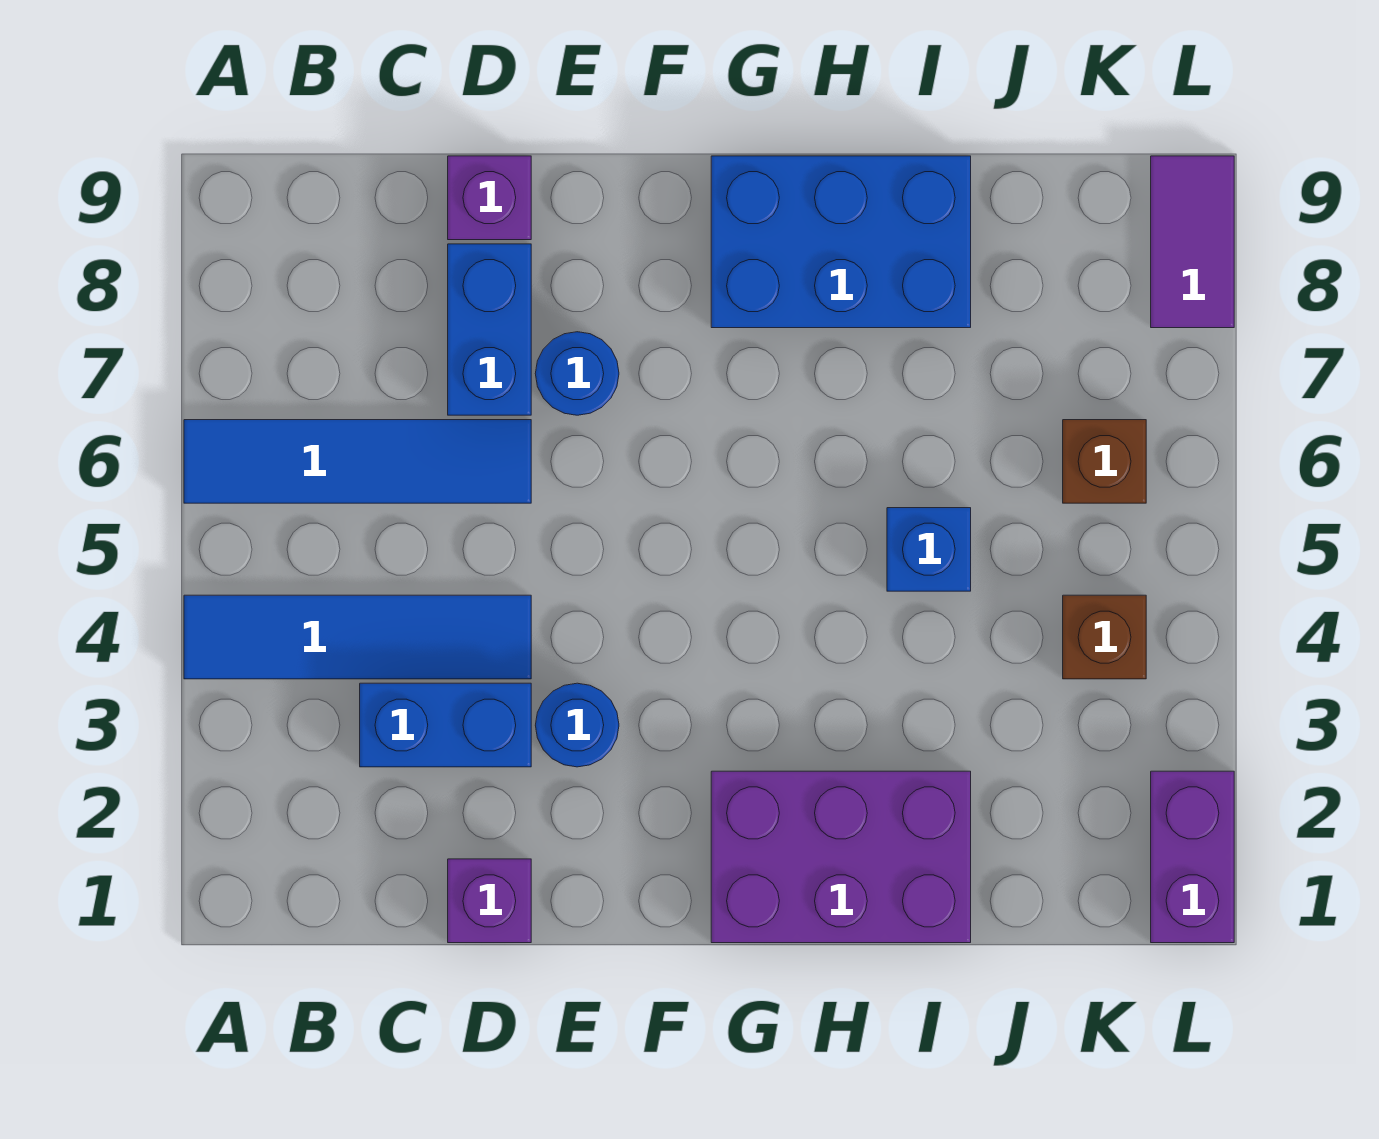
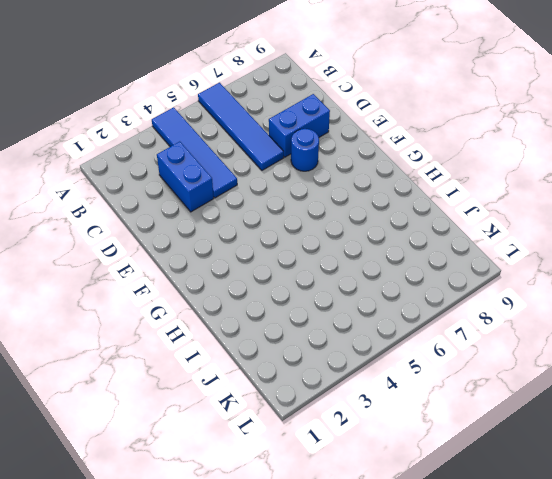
none -> purple 1x1 brick [448,859,531,943]
none -> purple 1x1 brick [448,156,531,240]
none -> blue 1x1 round brick [535,683,619,767]

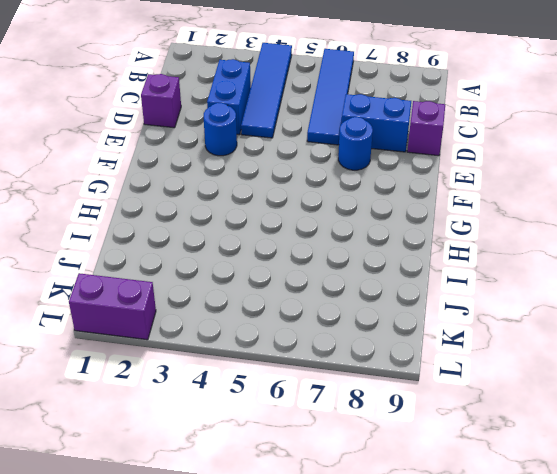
none -> purple 2x3 brick [711,771,971,943]
none -> blue 2x3 brick [711,156,971,328]
none -> blue 1x1 brick [887,508,971,591]

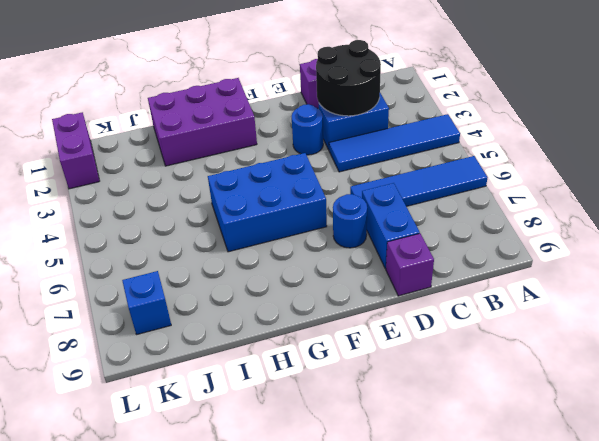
black 2x2 round brick [316,40,381,116] -> none
blue 2x3 brick [208,153,327,252] -> blue 2x3 brick moved to [711,156,971,328]
blue 1x1 brick [122,271,171,335] -> blue 1x1 brick moved to [887,508,971,591]
none -> brown 1x1 brick [1063,595,1146,679]
none -> brown 1x1 brick [1063,420,1146,503]
none -> purple 1x2 tile [1151,156,1234,328]

